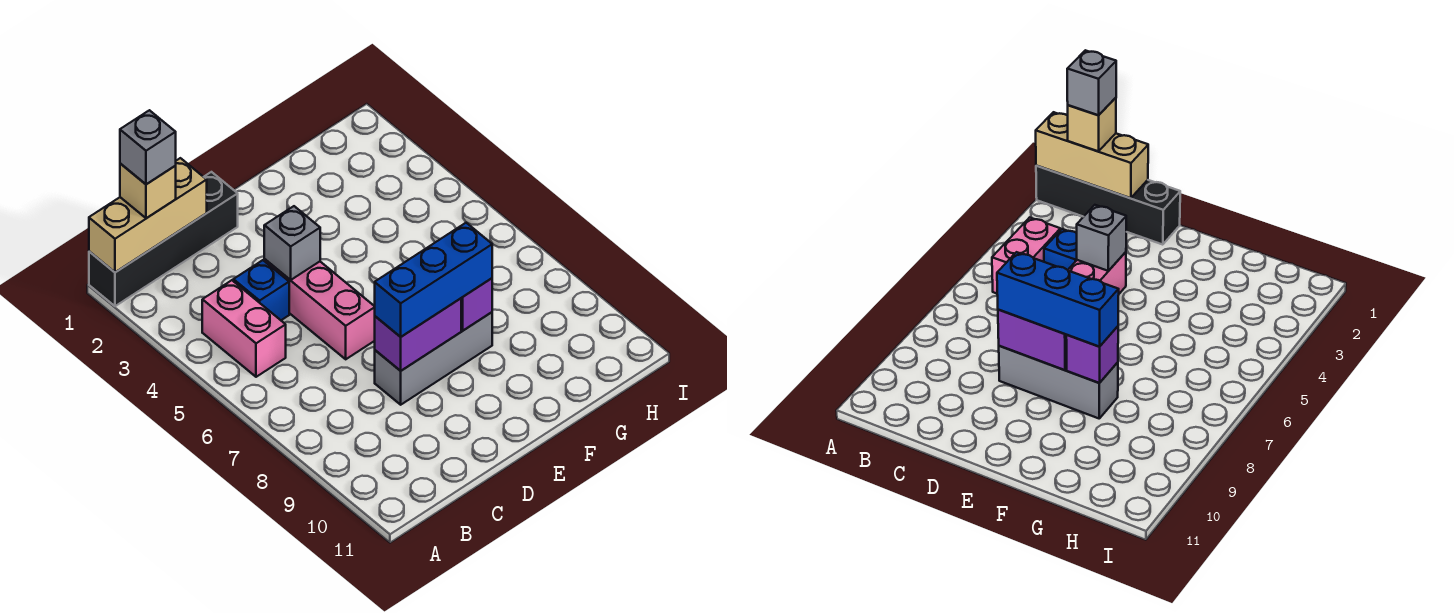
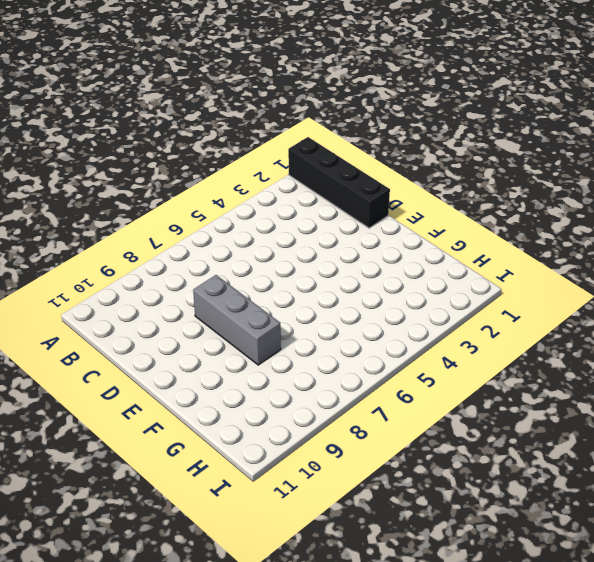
none -> pink 1x2 brick [202,280,286,377]
none -> blue 1x1 brick [233,260,289,320]
none -> pink 1x3 brick [264,259,375,359]

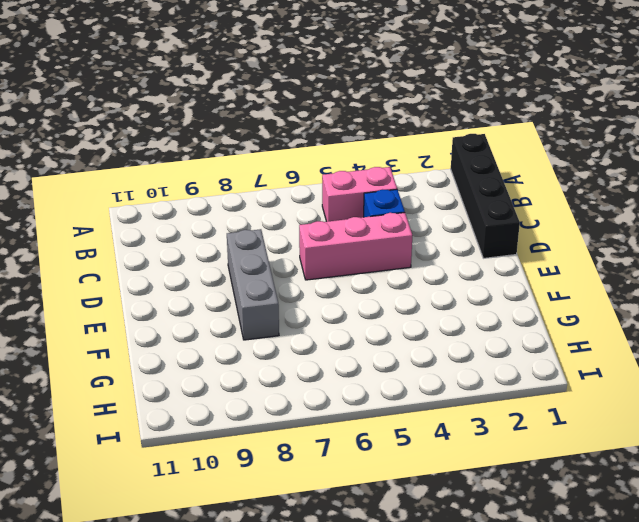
none -> tan 1x3 brick [89,158,207,272]
none -> grey 1x1 brick [264,206,320,280]
none -> purple 1x2 brick [375,298,461,371]

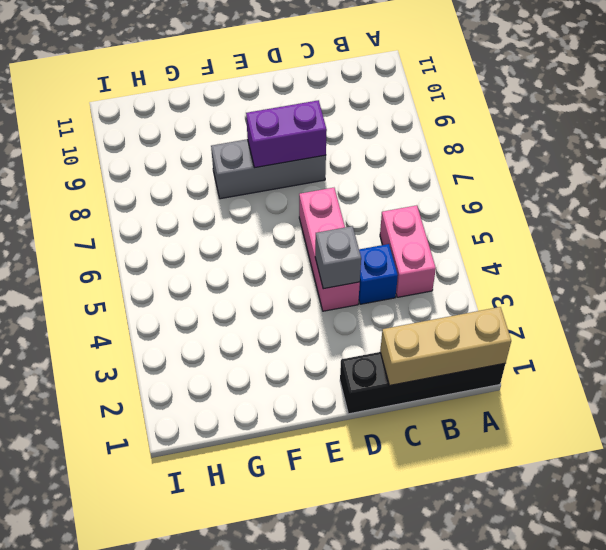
none -> purple 1x1 brick [461,278,492,330]
none -> tan 1x1 brick [120,163,176,218]
none -> blue 1x3 brick [375,223,492,337]

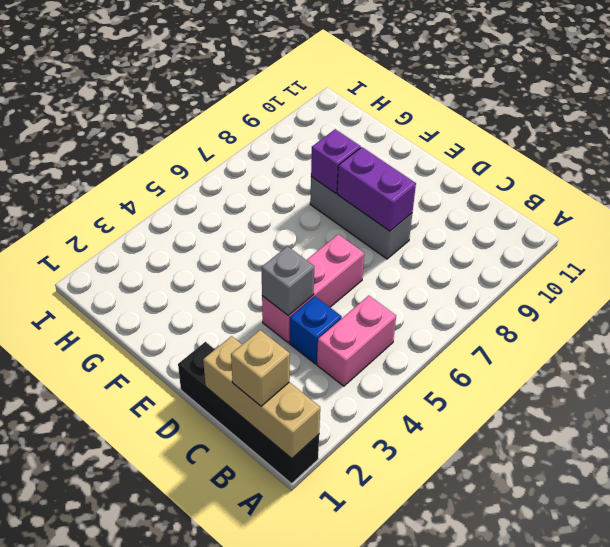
none -> blue 1x3 brick [375,223,492,337]
none -> grey 1x1 brick [120,110,176,184]

